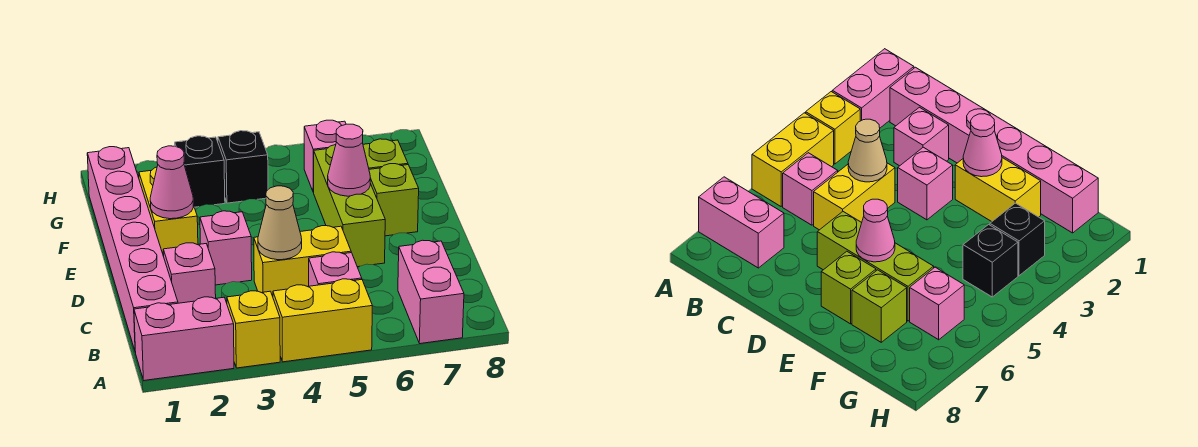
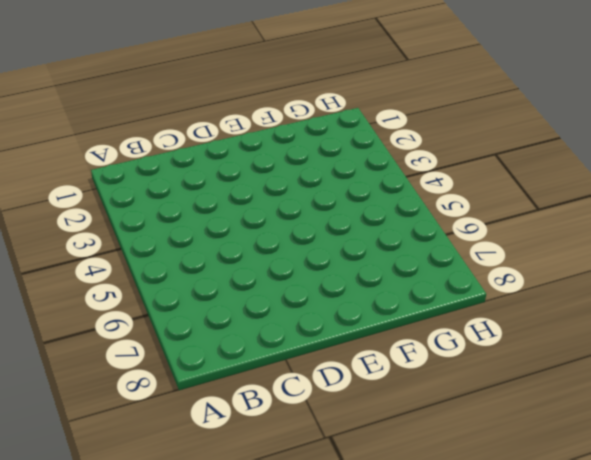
none -> pink 1x2 brick [134,297,234,380]
none -> yellow 1x1 brick [227,291,280,368]
none -> yellow 1x2 brick [273,279,372,362]

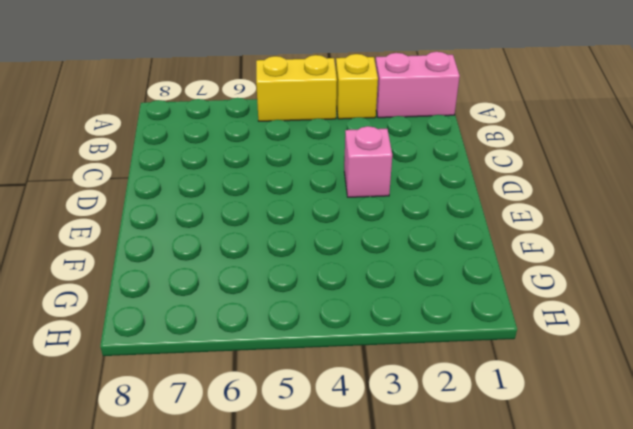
none -> pink 1x2 brick [398,240,464,344]
none -> pink 1x6 brick [87,147,178,352]
none -> pink 1x1 brick [309,252,362,286]

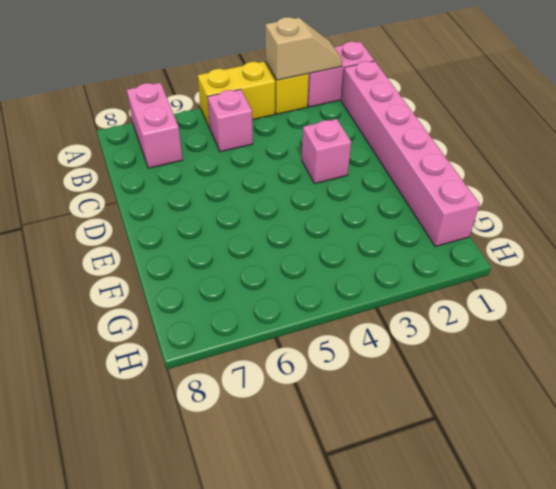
tan 1x2 slope [265,17,342,80] -> none
none -> pink 1x1 brick [163,243,216,303]
none -> yellow 1x2 brick [254,226,351,296]
none -> lime 1x3 brick [314,145,385,267]

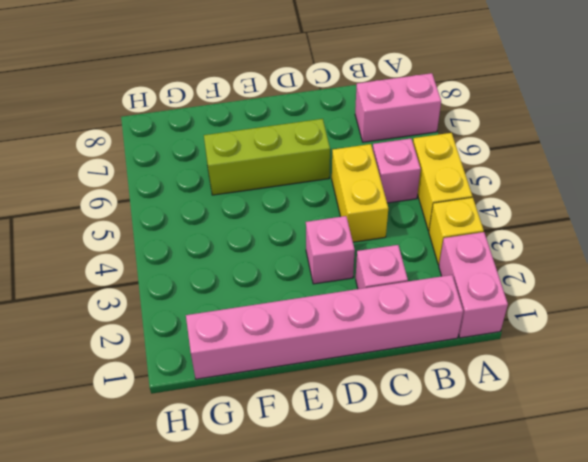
none -> yellow 1x2 brick [139,167,198,256]
none -> lime 1x1 brick [369,164,419,236]
none -> lime 1x1 brick [363,139,408,169]

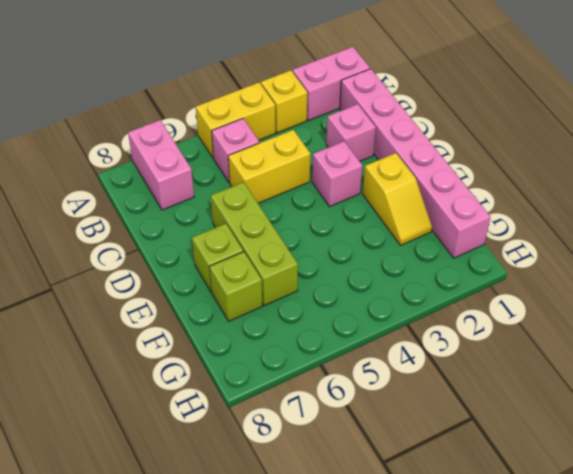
yellow 1x2 slope [363,153,432,245] -> yellow 1x2 brick [139,167,198,256]
none -> black 1x1 brick [175,136,225,207]
none -> black 1x1 brick [218,131,268,203]
none -> pink 1x1 brick [304,120,346,192]

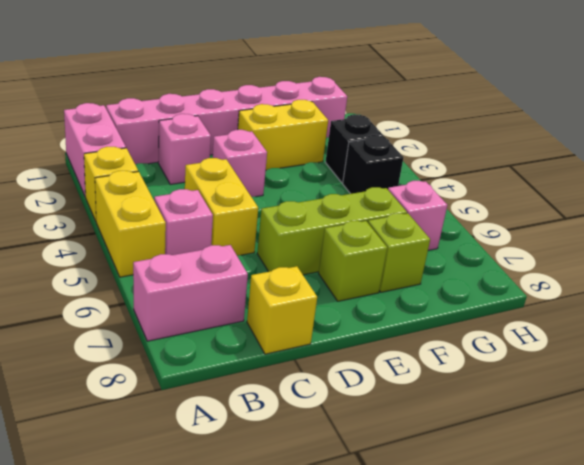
yellow 1x1 brick [247,266,317,354] -> none
none -> tan 1x1 cone [258,186,302,260]
none -> pink 1x1 cone [150,146,193,219]
none -> pink 1x1 cone [328,124,370,196]

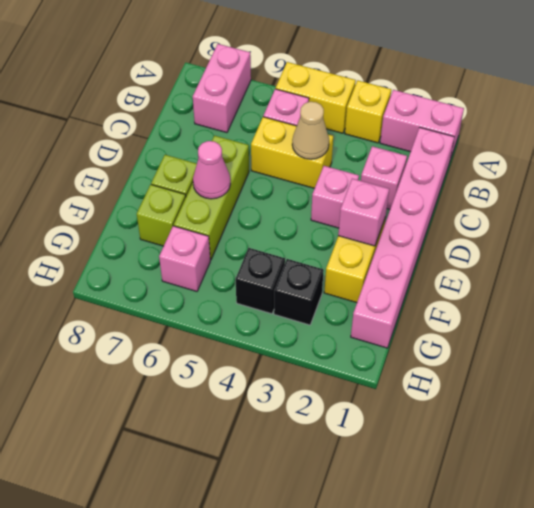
pink 1x1 brick [338,179,389,246] -> pink 1x1 cone [150,146,193,219]

